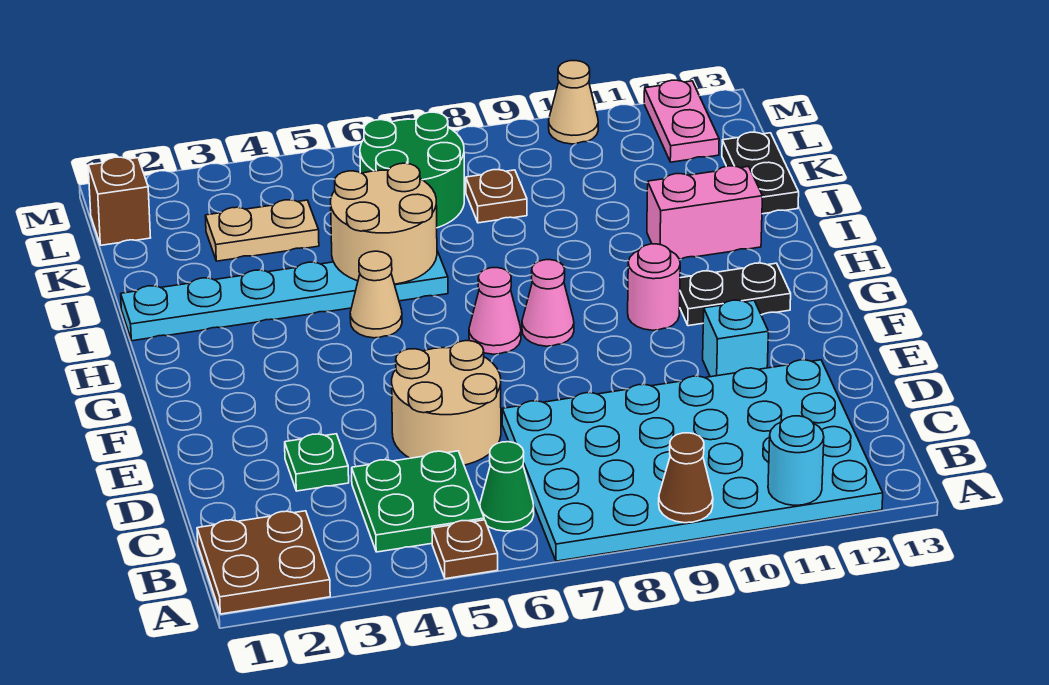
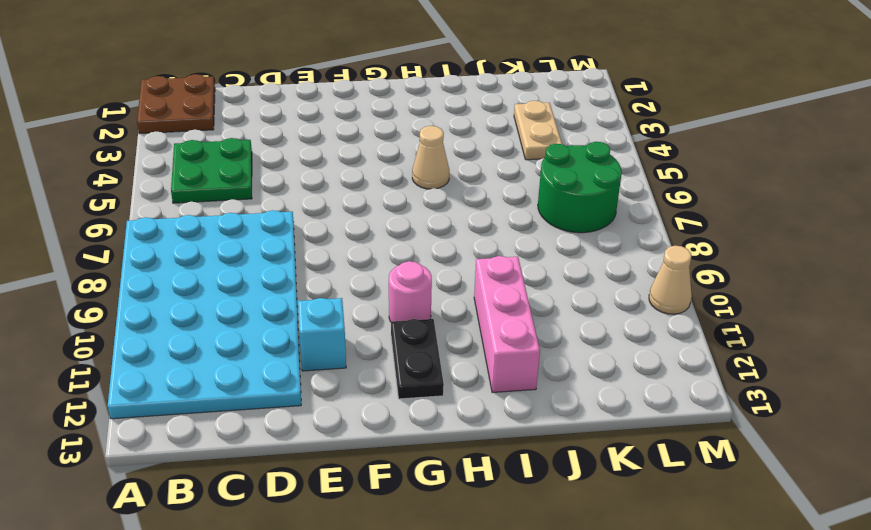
pink 1x3 brick [474,256,540,393] -> pink 1x2 brick [647,166,762,259]
none -> brown 1x1 plate [432,520,498,579]
none -> green 1x1 cone [480,442,534,531]
none -> green 1x1 plate [285,434,349,491]

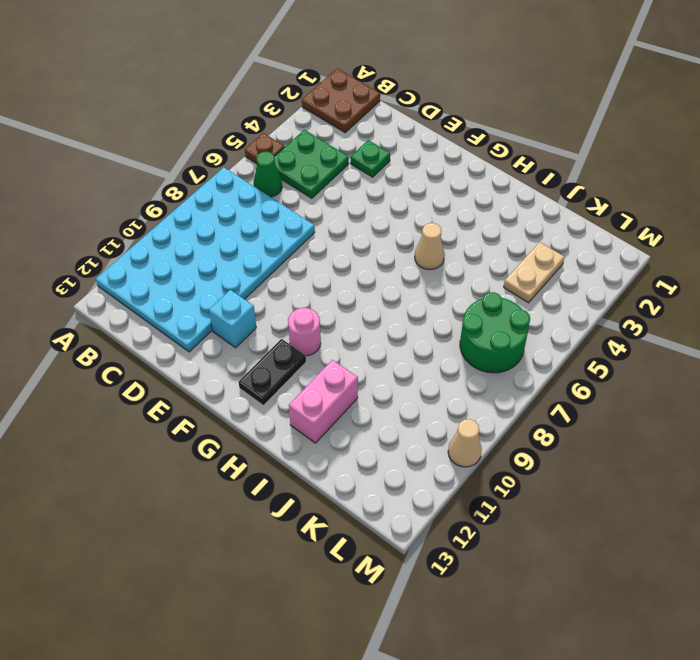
none -> tan 2x2 round brick [392,341,501,465]
none -> pink 1x1 cone [469,268,521,354]
none -> pink 1x1 cone [522,260,574,346]

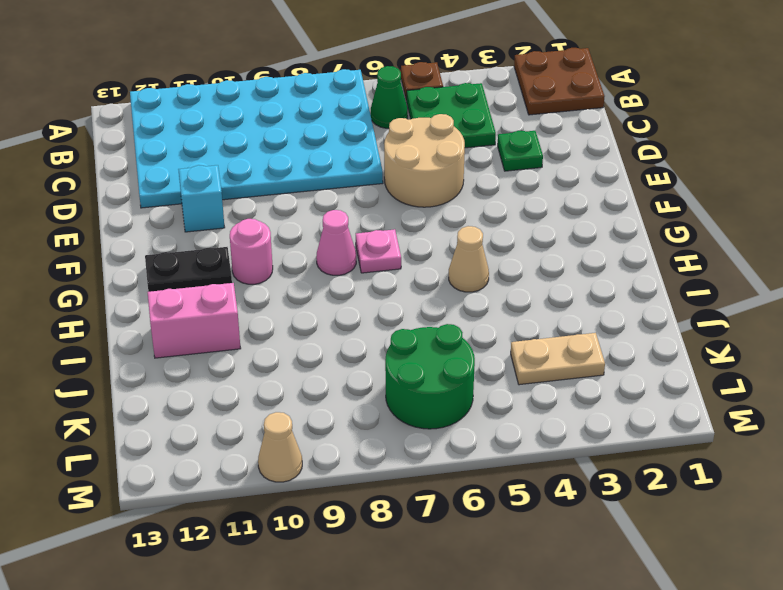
pink 1x1 plate [356,229,401,273] -> pink 1x1 cone [469,268,521,354]
none -> cyan 1x6 plate [121,251,448,341]
none -> black 1x2 plate [722,132,799,214]
none -> brown 1x1 plate [466,170,527,223]

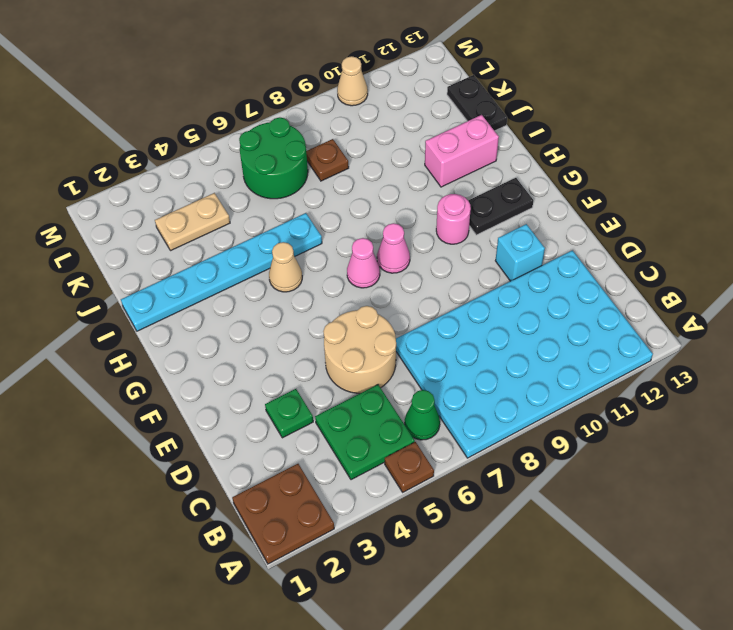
none -> brown 1x1 brick [88,157,151,245]
none -> pink 1x2 plate [644,80,719,162]
none -> brown 1x1 cone [659,433,713,523]

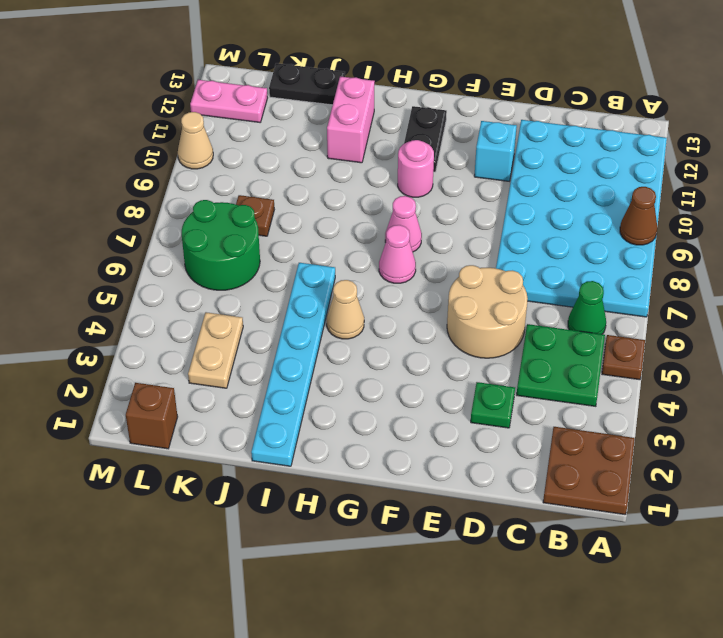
none -> cyan 1x1 round brick [768,416,824,505]
none -> tan 2x2 round brick [331,163,437,284]

